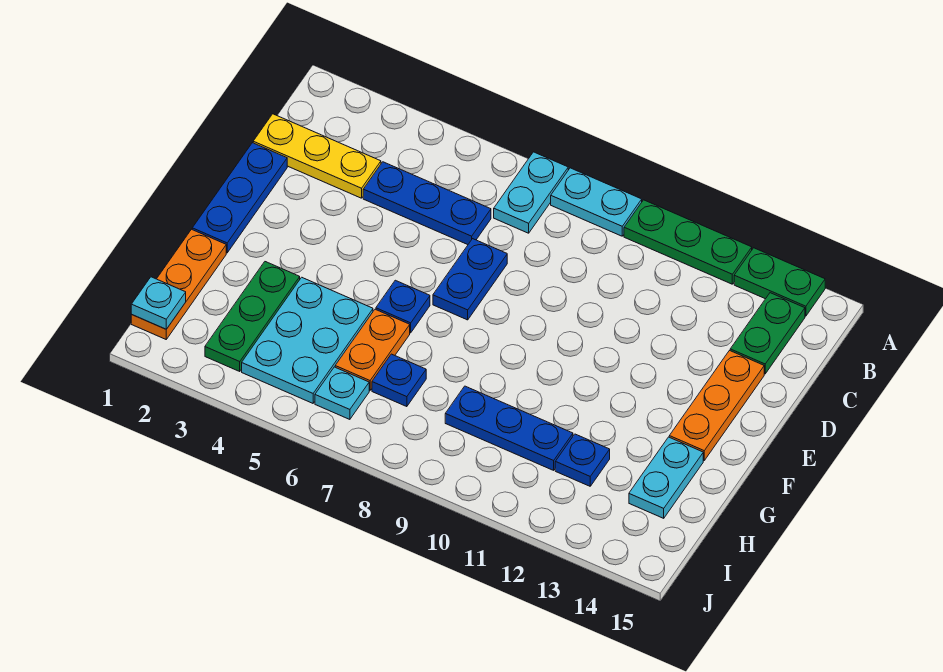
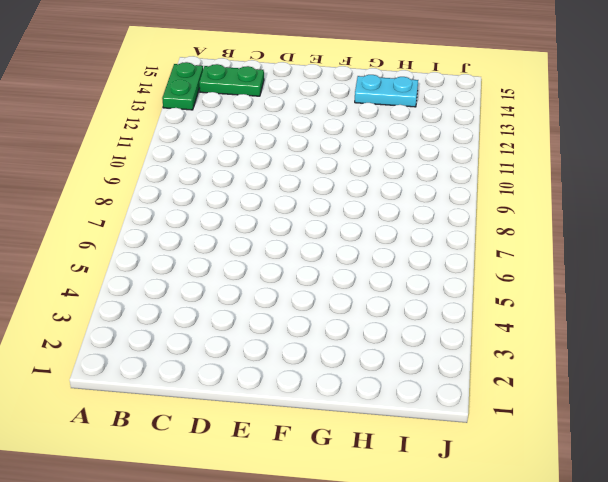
none -> cyan 1x2 plate [494,152,568,233]
none -> cyan 1x2 plate [551,168,642,236]
none -> green 1x3 plate [624,200,752,284]

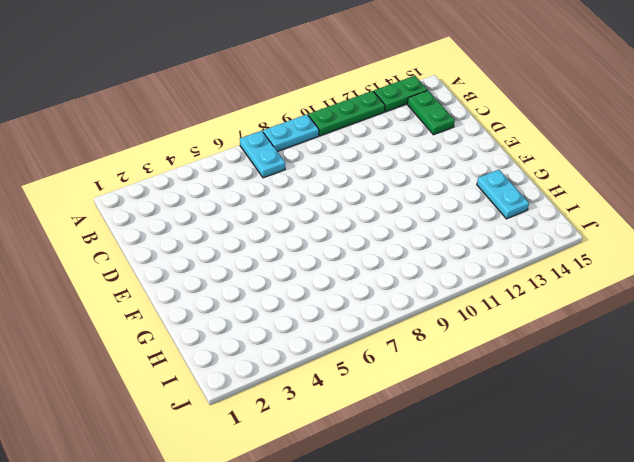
none -> yellow 1x3 plate [253,114,381,198]
none -> blue 1x3 plate [363,162,491,245]
none -> blue 1x3 plate [192,143,287,253]

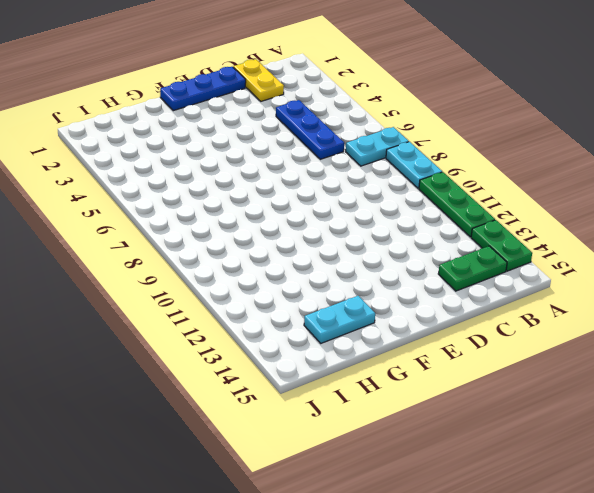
yellow 1x2 plate [233,59,284,101] -> yellow 1x3 plate [253,114,381,198]
none -> blue 1x2 plate [433,239,507,320]
none -> orange 1x3 plate [669,351,764,460]
none -> blue 1x1 plate [376,280,430,333]

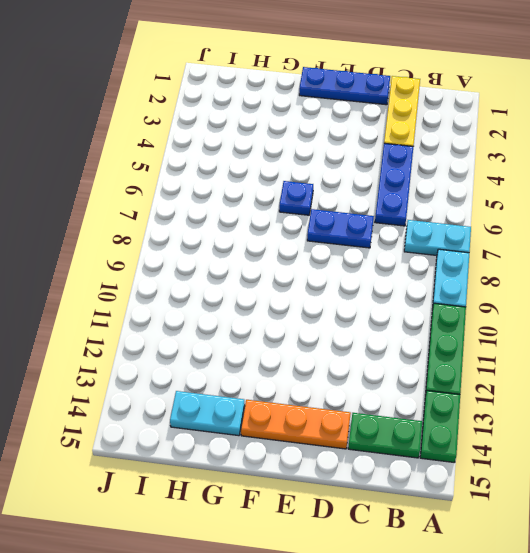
none -> orange 1x3 plate [131,229,226,339]
none -> green 1x3 plate [205,262,300,371]
none -> cyan 2x3 plate [242,277,373,403]

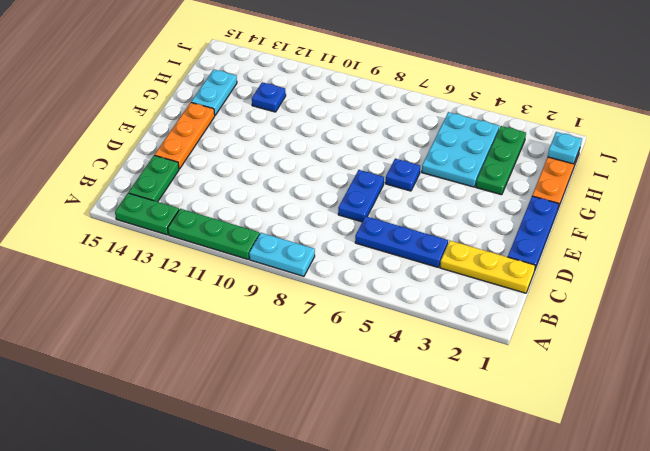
none -> cyan 1x2 plate [494,152,568,233]
none -> orange 1x2 plate [335,309,410,390]
none -> blue 1x1 plate [372,354,426,407]

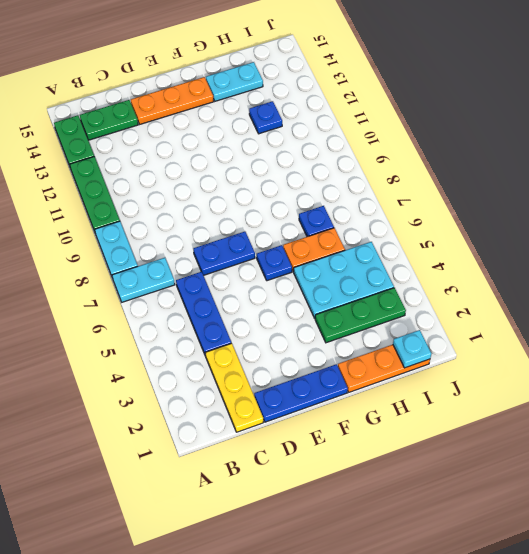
none -> blue 1x3 plate [445,386,573,470]
none -> cyan 1x1 plate [315,367,369,419]

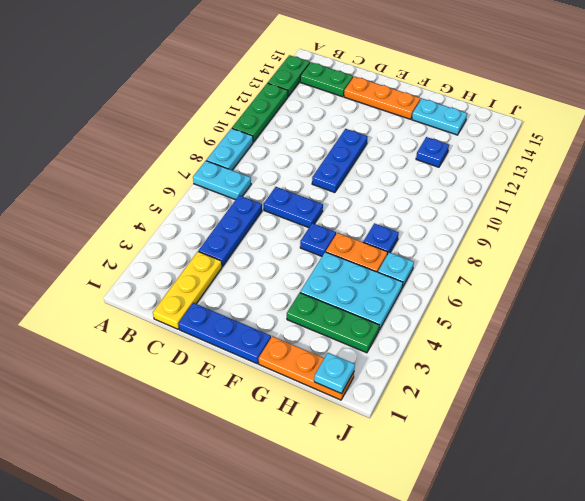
blue 1x3 plate [312,129,368,193] -> blue 1x3 plate moved to [445,386,573,470]

